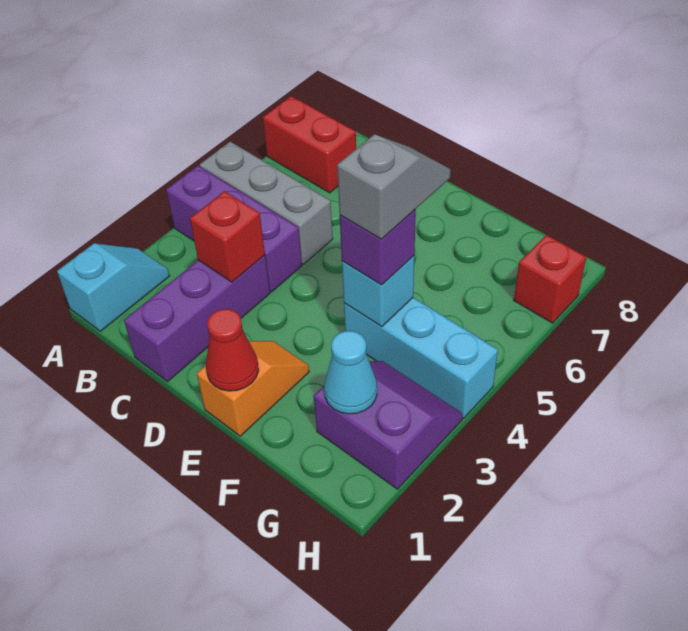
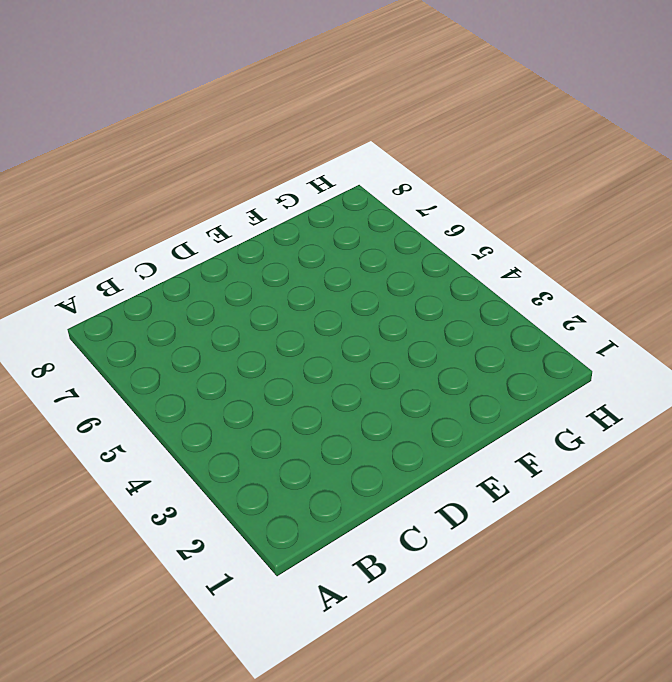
none -> cyan 1x2 slope [57,243,169,331]
none -> purple 1x3 brick [166,166,302,292]
none -> grey 1x3 brick [200,142,333,264]

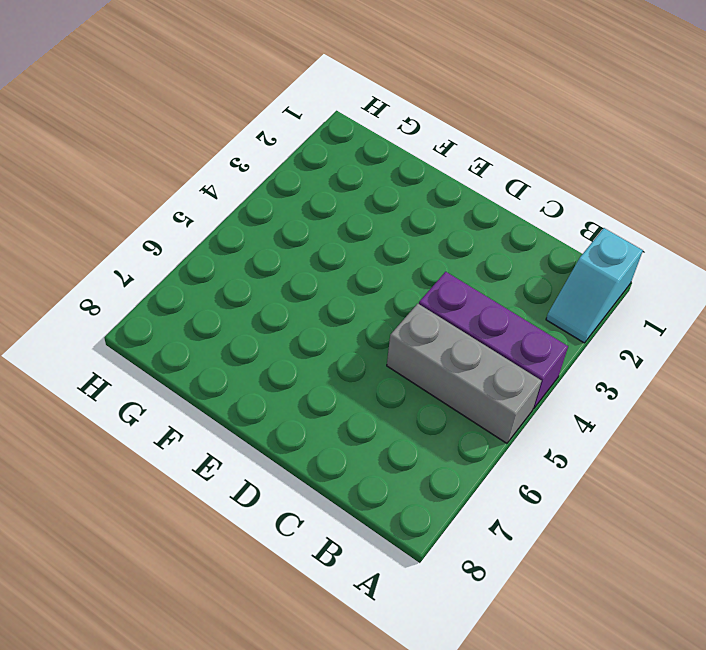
none -> red 1x2 brick [263,96,356,193]
none -> purple 1x3 brick [124,255,270,382]
none -> orange 1x2 slope [197,341,309,436]

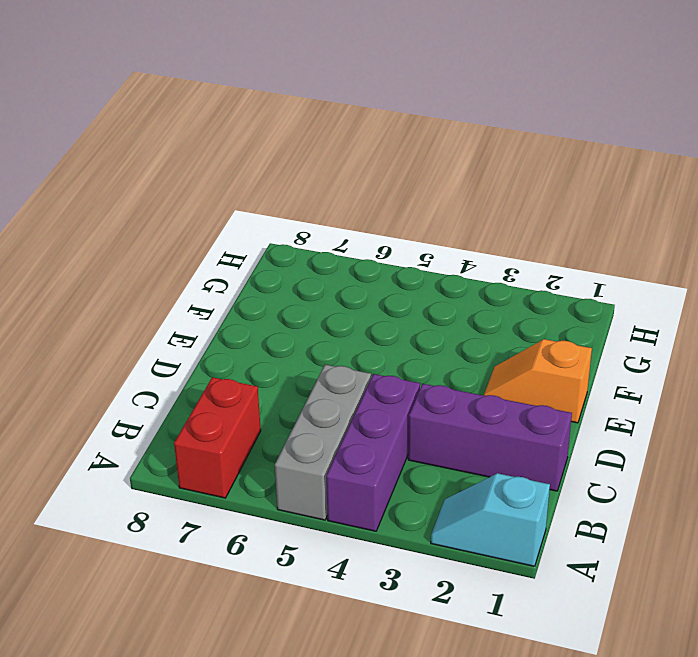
none -> cyan 1x3 brick [344,298,498,418]
none -> purple 2x2 slope [314,361,463,489]
none -> red 1x1 brick [514,235,586,323]

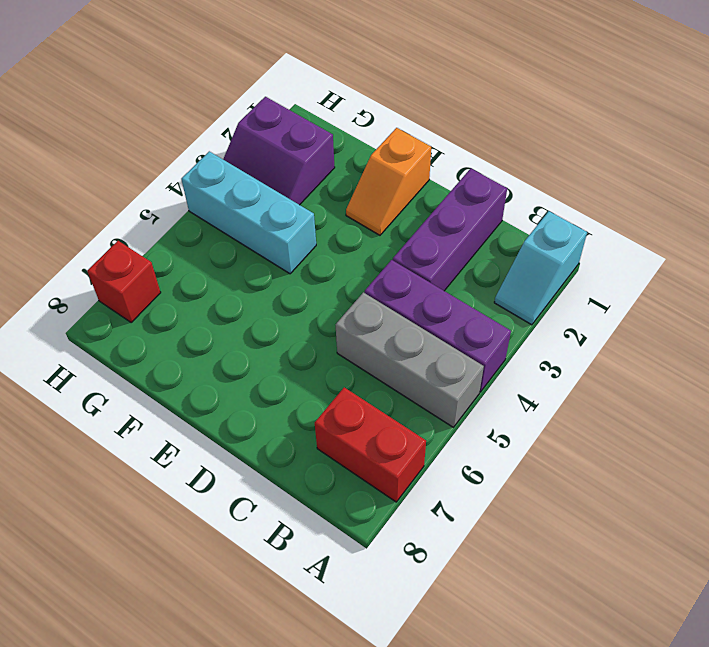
none -> red 1x1 brick [190,191,265,282]
none -> red 1x1 cone [206,309,259,391]
none -> cyan 1x1 brick [342,256,414,327]

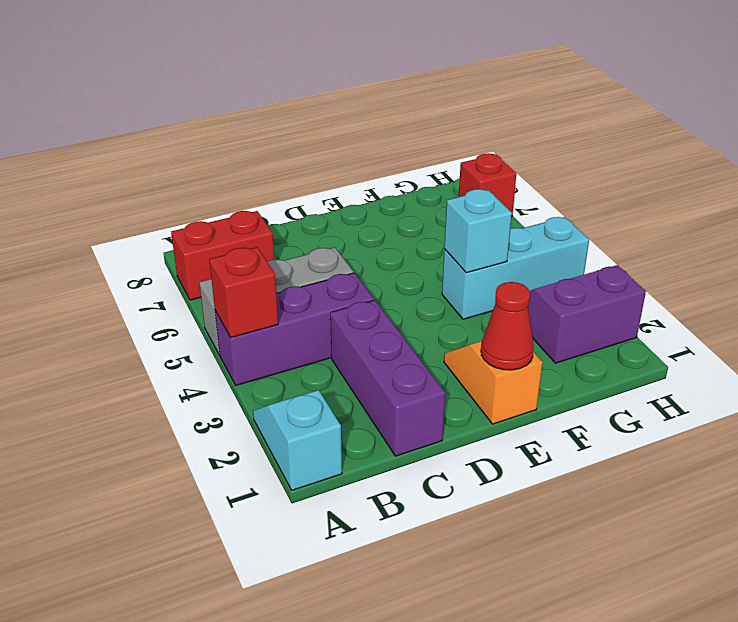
red 1x1 brick [209,247,278,337] -> red 1x1 brick moved to [190,191,265,282]
none -> cyan 1x1 cone [324,331,377,414]
none -> purple 1x1 brick [340,210,416,285]
none -> grey 1x2 slope [337,134,451,239]

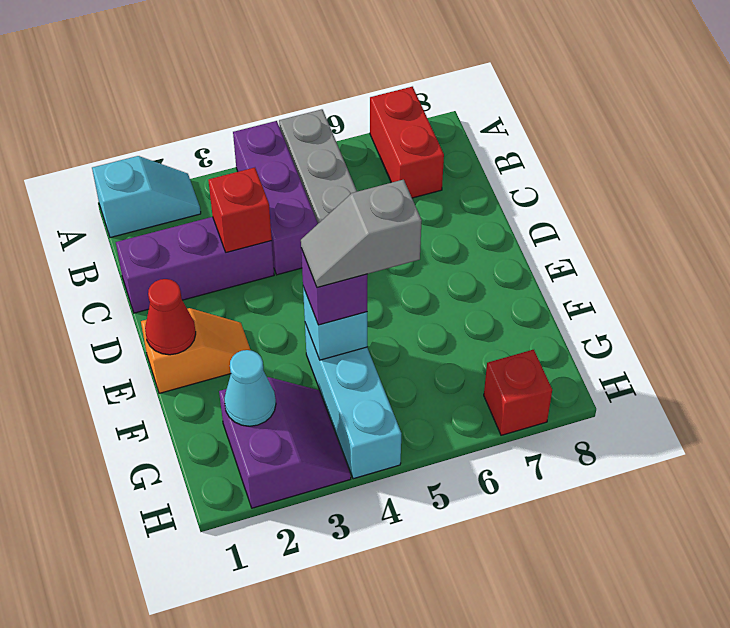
grey 1x2 slope [301,180,422,287] -> grey 1x2 slope turned to [337,134,451,239]

